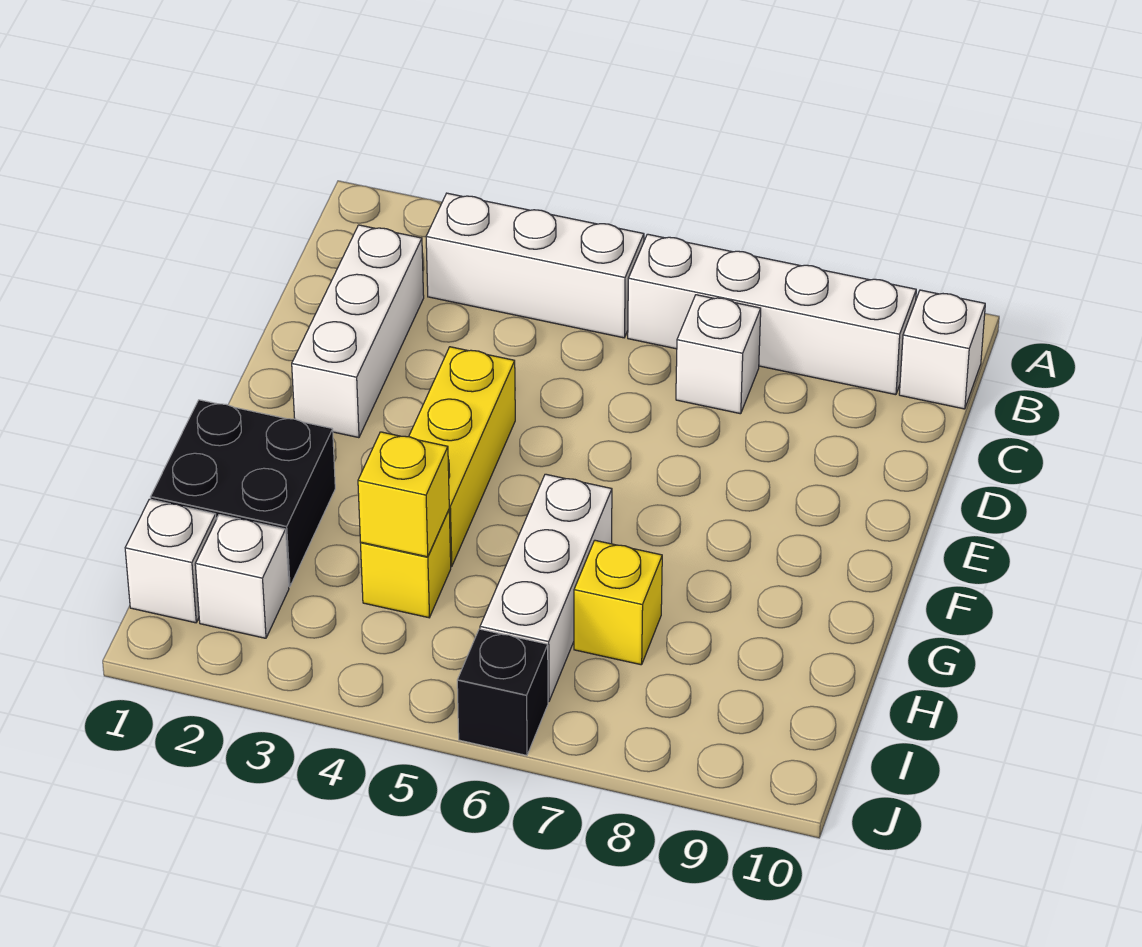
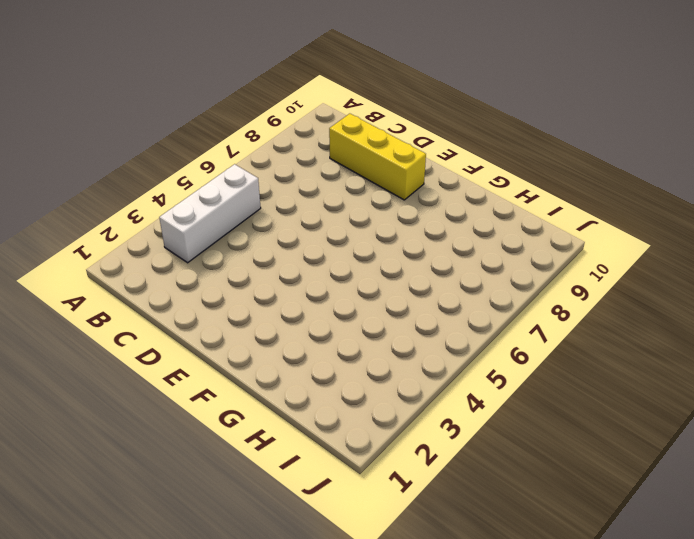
yellow 1x3 brick [329,114,426,200] -> yellow 1x3 brick moved to [409,347,515,567]
none -> white 1x4 brick [628,234,916,395]
none -> white 1x1 brick [899,290,985,409]
none -> white 1x3 brick [292,225,424,438]

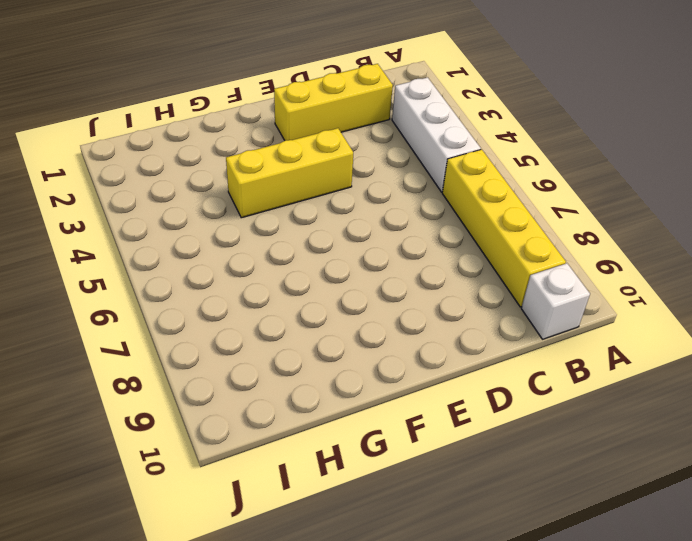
yellow 1x4 brick [442,149,566,307] -> white 1x4 brick [628,234,916,395]
yellow 1x3 brick [274,64,393,140] -> white 1x3 brick [292,225,424,438]
none -> white 1x1 brick [676,295,761,414]
none -> black 2x2 brick [151,400,335,587]
none -> white 1x3 brick [480,474,612,702]

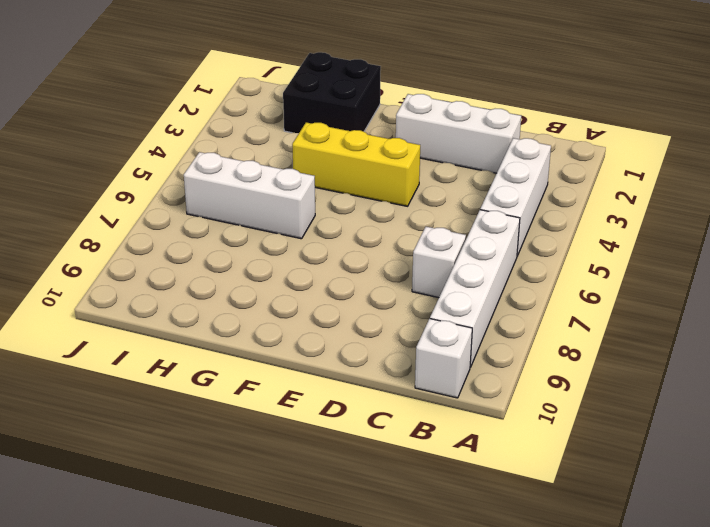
none -> yellow 1x1 brick [361,510,451,618]
none -> yellow 1x1 brick [574,540,662,665]
none -> white 1x1 brick [125,499,216,623]

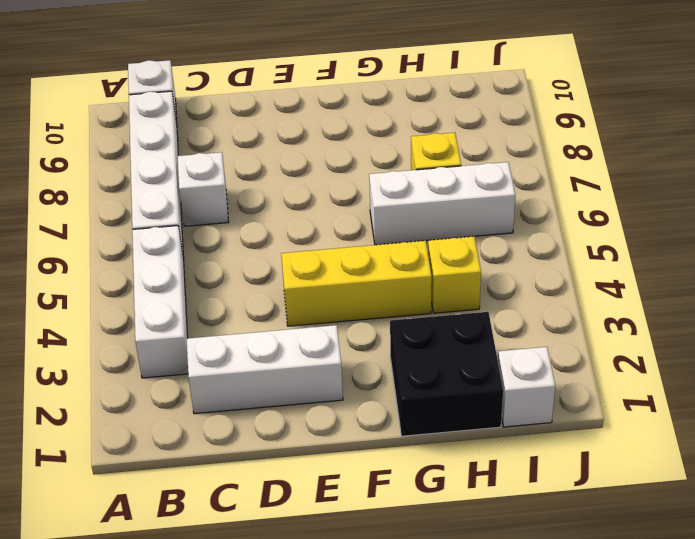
none -> white 1x1 brick [195,515,289,638]
none -> black 1x1 brick [457,629,548,755]
none -> yellow 1x1 brick [358,432,449,557]

